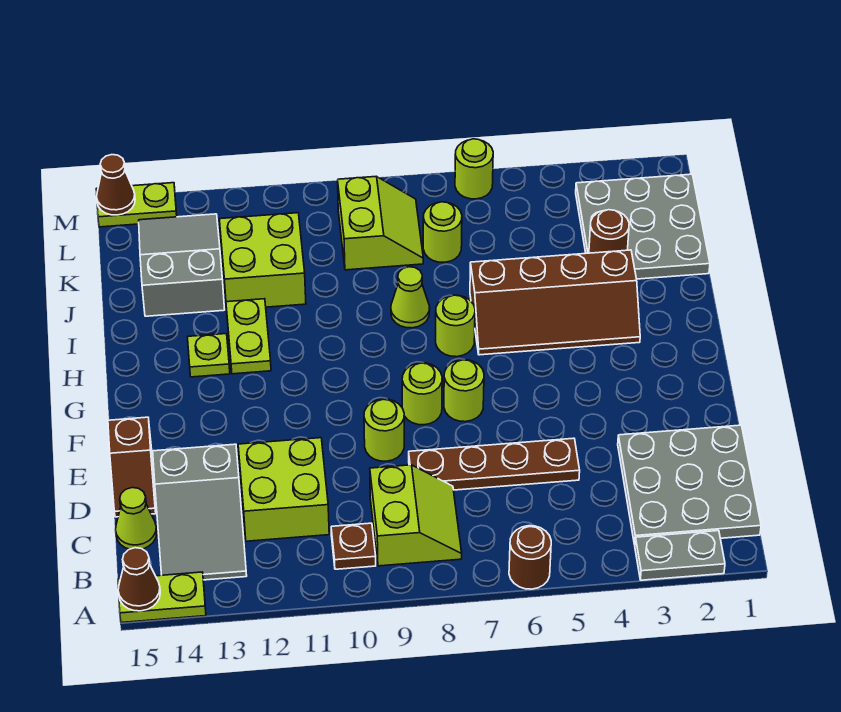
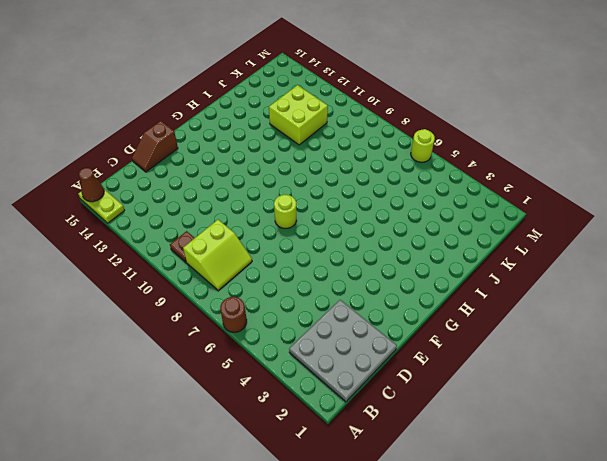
none -> grey 1x2 plate [635,531,725,580]
none -> grey 2x3 slope [153,444,247,580]
none -> lime 2x2 brick [238,438,329,541]

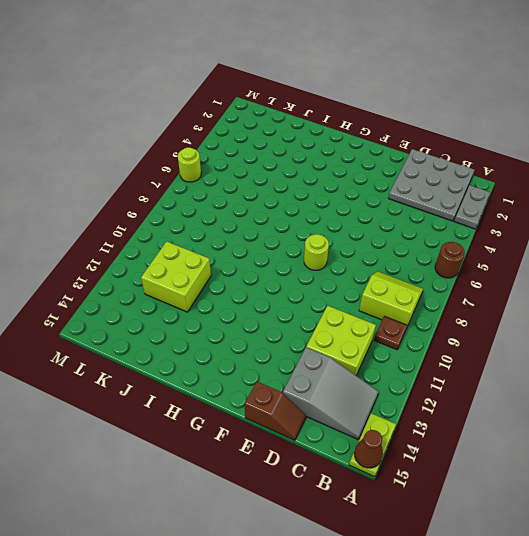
none -> lime 1x1 cone [116,488,157,549]
none -> brown 1x4 plate [409,438,580,490]
none -> lime 1x1 round brick [364,399,404,461]

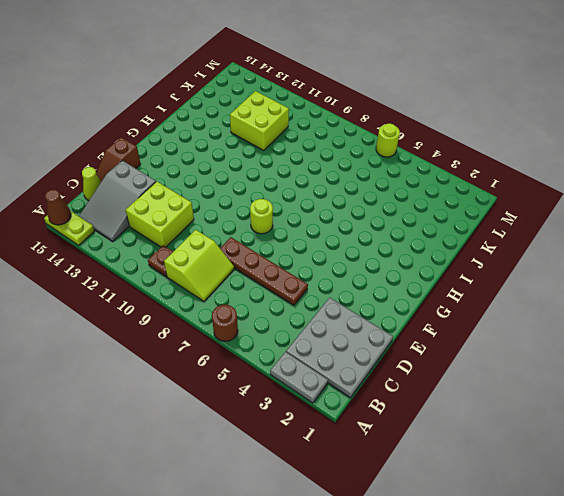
none -> lime 1x1 round brick [364,399,404,461]
none -> lime 1x1 round brick [444,360,484,422]
none -> brown 2x4 slope [470,250,640,355]

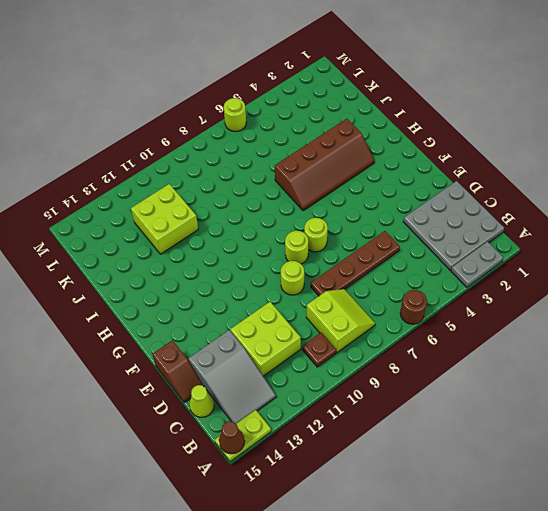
none -> lime 1x1 round brick [436,295,475,357]
none -> lime 1x2 plate [226,299,271,374]
none -> lime 1x1 plate [188,334,230,377]

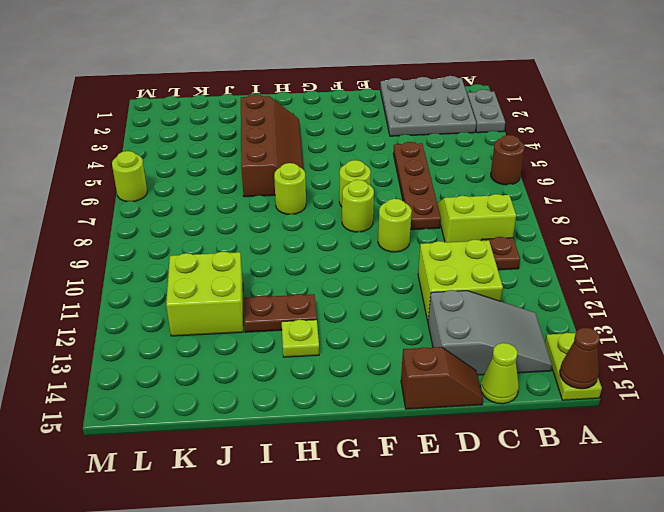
brown 1x2 plate [244,294,317,332] -> lime 1x2 plate [226,299,271,374]
none -> lime 1x1 cone [391,267,430,328]
none -> grey 3x3 plate [576,174,710,279]
none -> grey 2x3 slope [139,214,225,316]

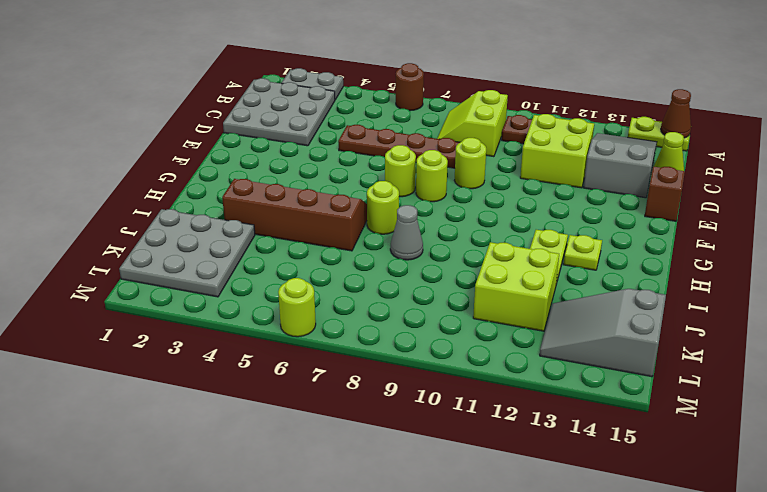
grey 1x1 cone [390,205,423,260] -> lime 1x1 cone [391,267,430,328]
grey 2x3 slope [540,289,666,377] -> grey 2x3 slope turned to [139,214,225,316]
none -> lime 1x1 round brick [423,202,462,262]
none -> lime 2x2 slope [338,176,423,270]
none -> lime 1x2 plate [96,183,177,227]

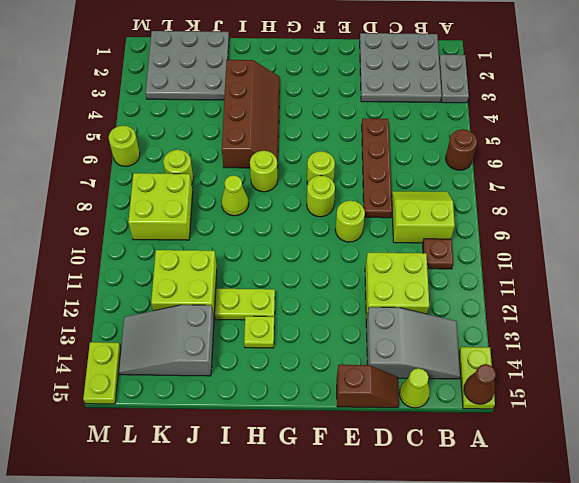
lime 2x2 brick [128,173,193,240] -> lime 2x2 slope [338,176,423,270]
none -> brown 1x1 round brick [589,210,629,253]
none -> brown 1x1 cone [97,155,135,215]

